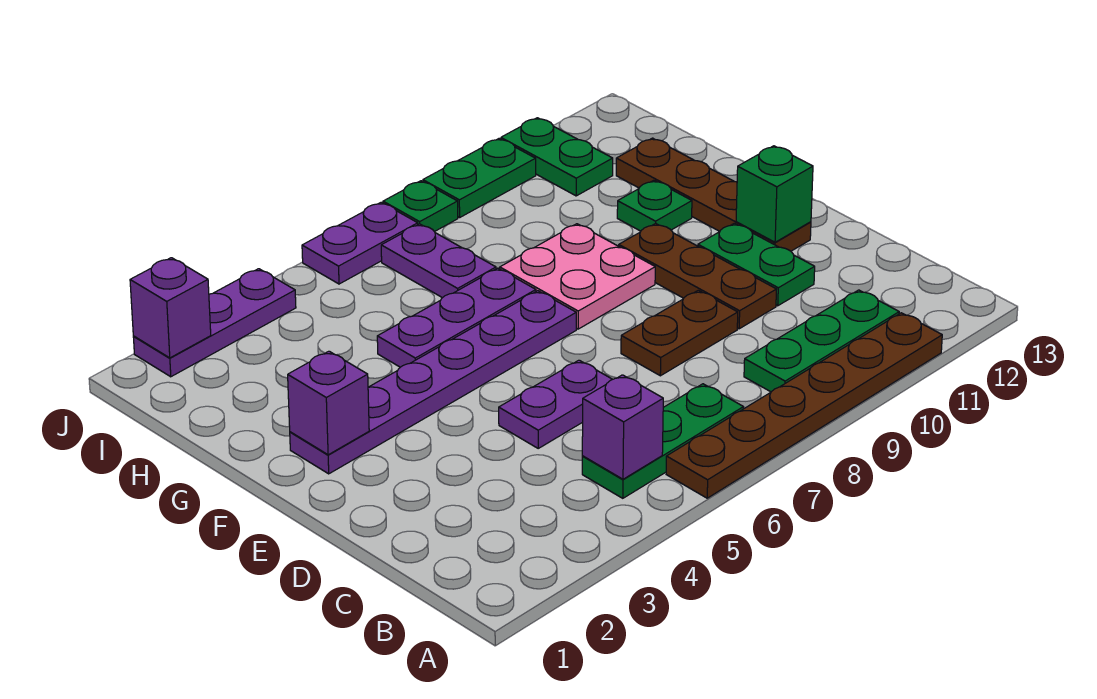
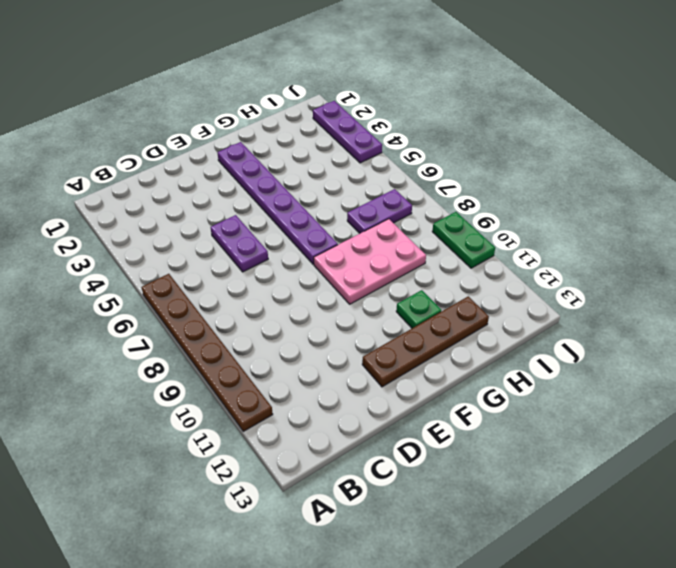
pink 2x3 plate [314,219,426,304] -> pink 2x2 plate [500,224,655,329]
none -> green 1x3 plate [582,384,743,498]
none -> green 1x3 plate [744,290,899,392]
none -> brown 1x2 plate [621,290,738,376]

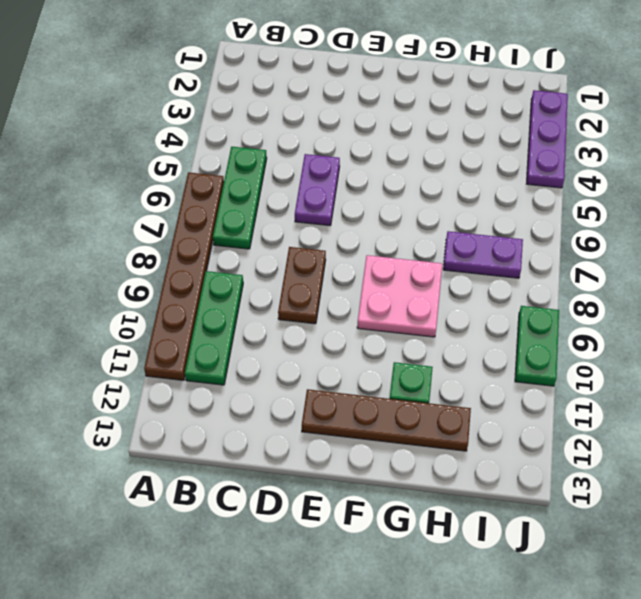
none -> brown 1x3 plate [619,223,776,329]
none -> green 1x2 plate [698,223,815,306]
none -> purple 1x6 plate [290,291,576,474]

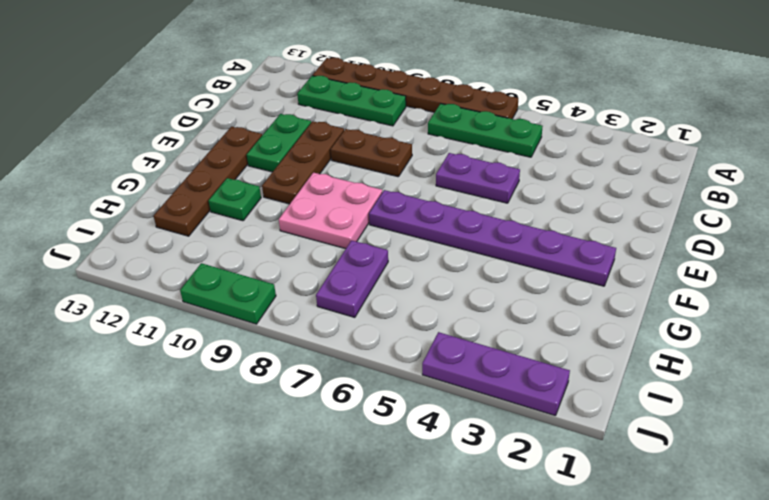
none -> purple 1x3 plate [377,268,536,367]
none -> green 1x2 plate [501,118,613,196]
none -> purple 1x2 plate [302,202,418,284]

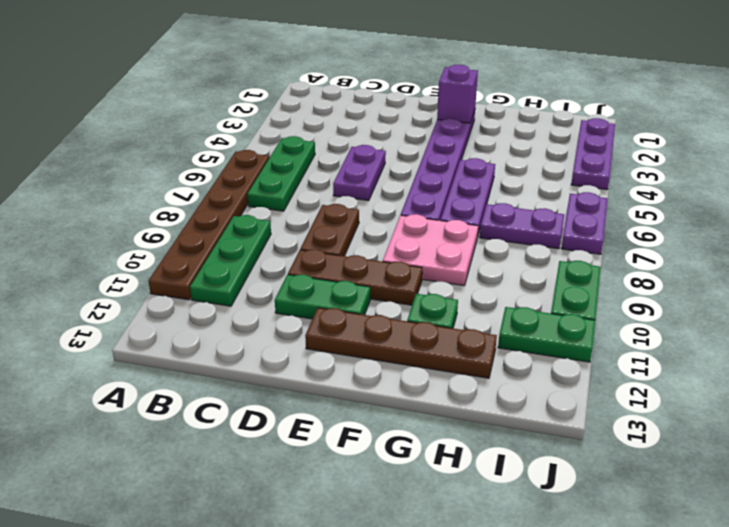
none -> green 1x1 plate [383,181,458,232]
none -> purple 1x1 brick [582,375,663,479]
none -> green 1x1 brick [736,146,813,242]

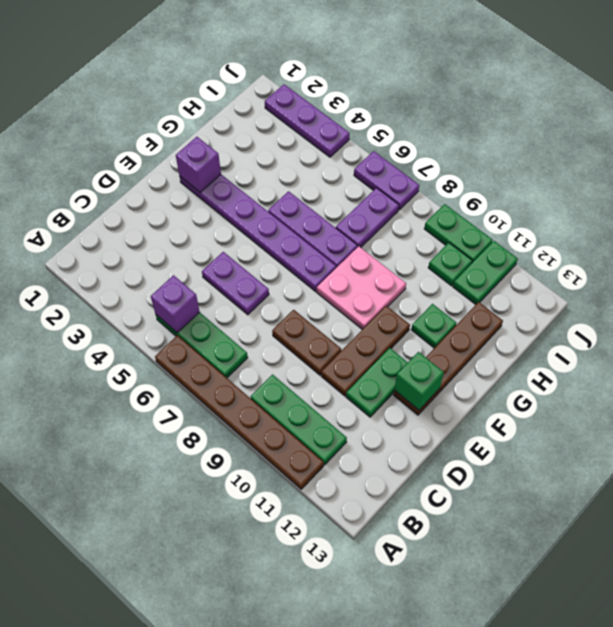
green 1x1 plate [428,243,472,286] -> green 1x1 plate moved to [383,181,458,232]
none -> purple 1x1 brick [130,258,211,358]

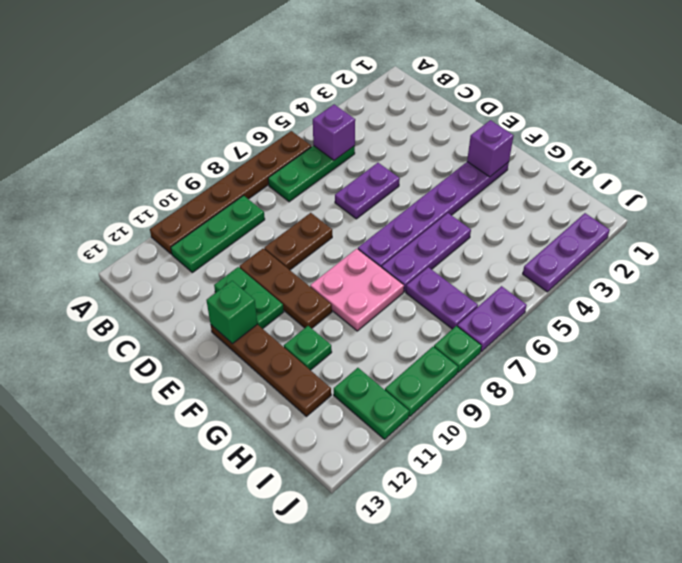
none -> purple 1x1 brick [130,258,211,358]

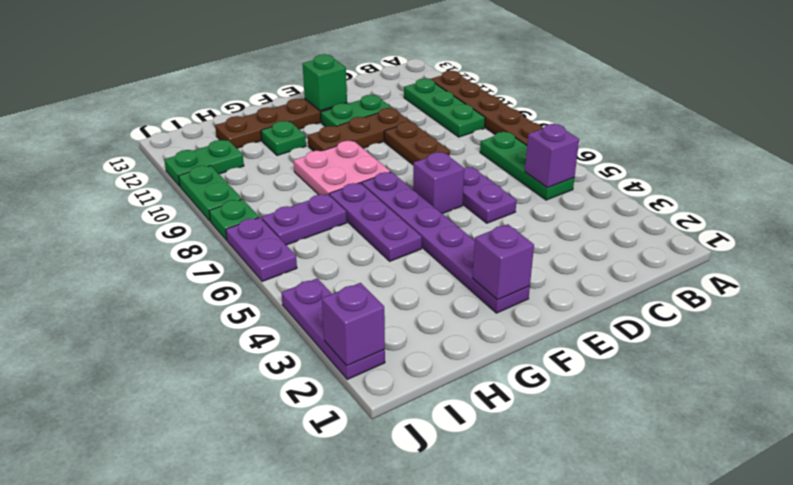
purple 1x1 brick [413,152,464,214] -> none

